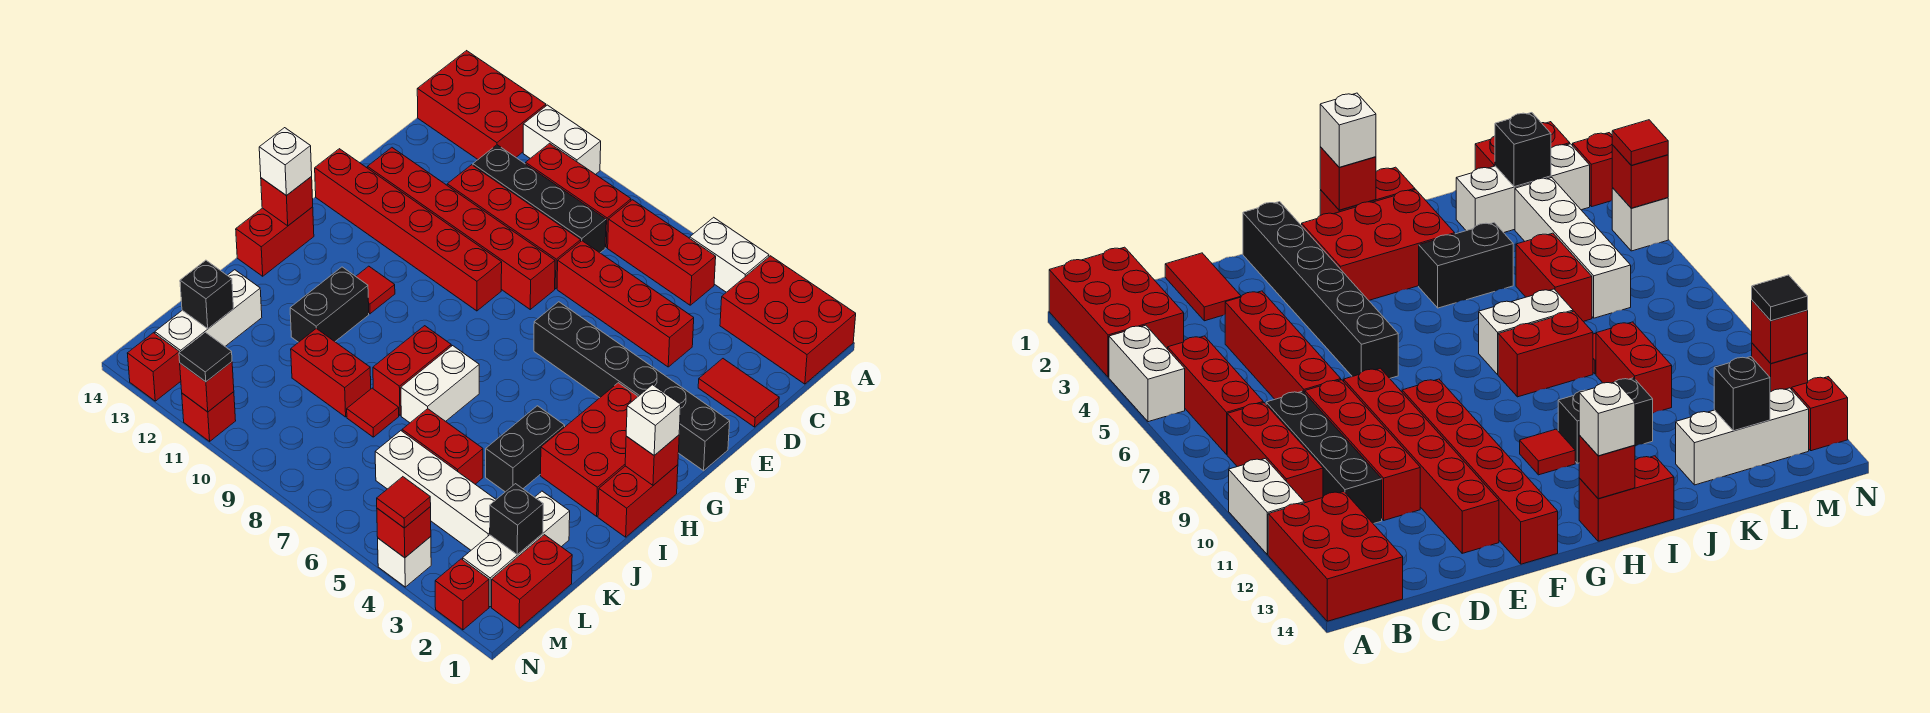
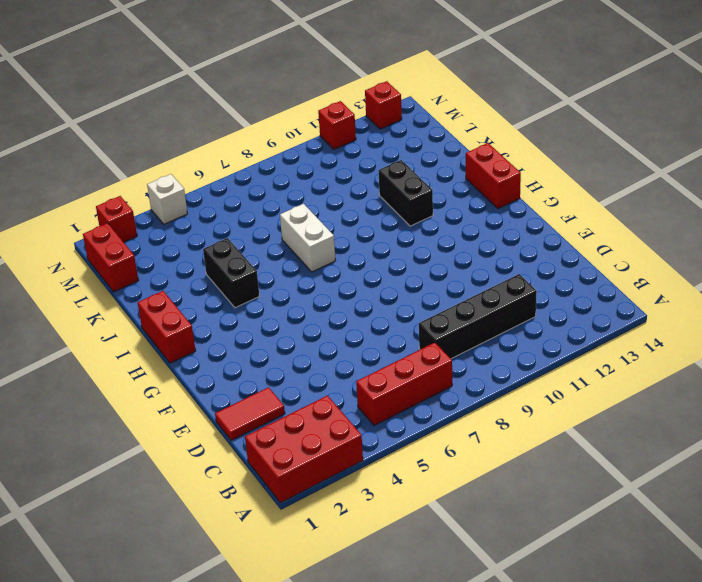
none -> white 1x2 brick [690,217,769,292]
none -> white 1x2 brick [523,105,601,175]
none -> red 2x3 brick [417,51,546,159]
none -> red 1x3 brick [526,143,631,248]

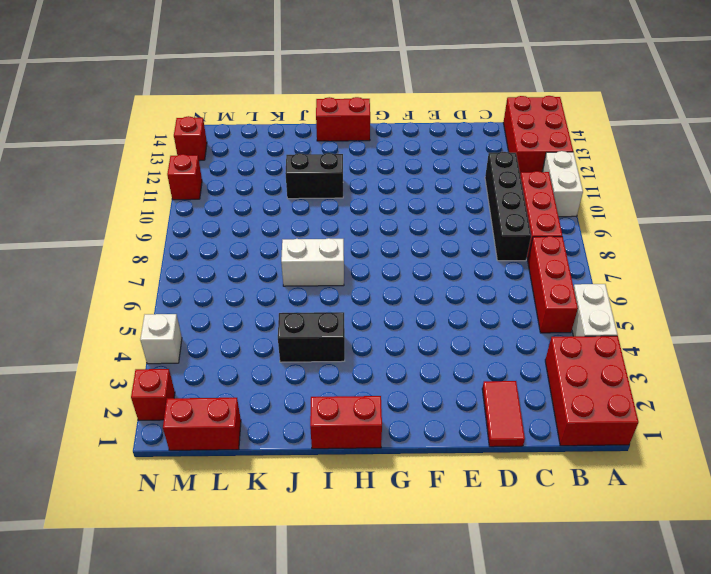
none -> red 1x4 brick [557,241,694,367]
none -> red 1x4 brick [447,165,581,289]
none -> red 1x6 brick [367,148,555,309]
none -> black 1x6 brick [534,302,730,471]

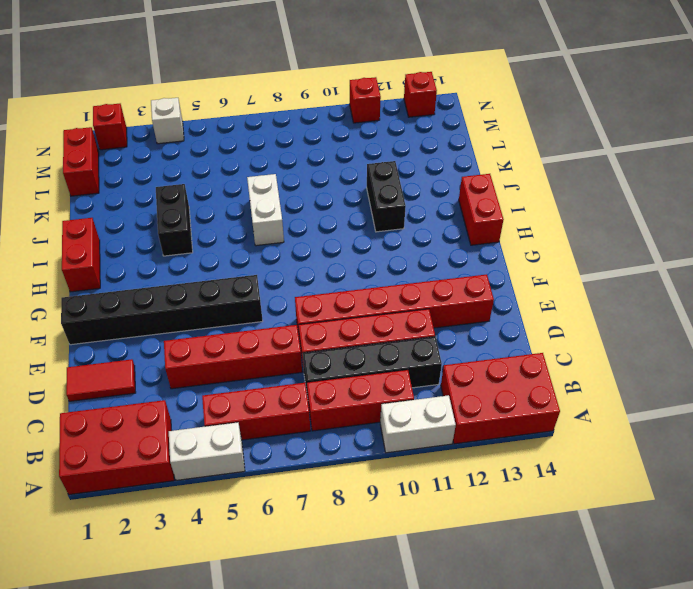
none -> red 1x6 brick [315,149,502,311]
none -> red 2x3 brick [541,383,638,516]
none -> red 1x1 tile [356,266,395,314]
none -> red 1x2 brick [373,326,451,415]

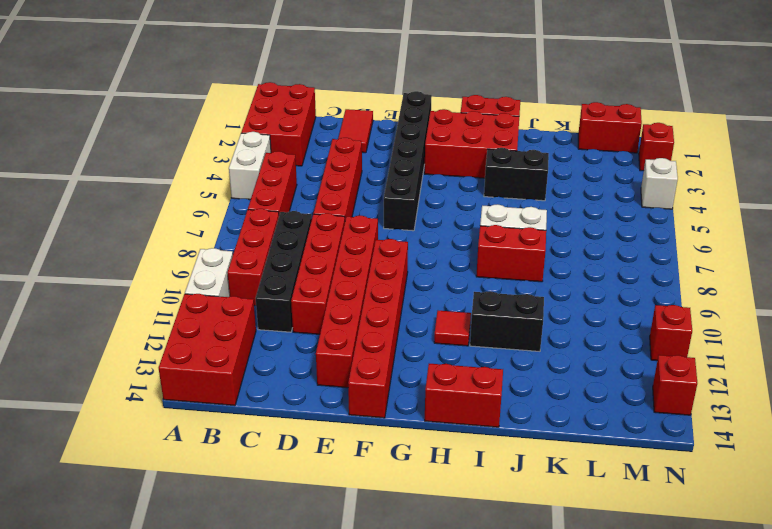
none -> white 1x3 brick [463,491,570,607]
none -> red 1x2 brick [402,409,483,484]
none -> red 1x1 tile [347,388,399,437]
none -> red 1x2 brick [291,328,371,417]

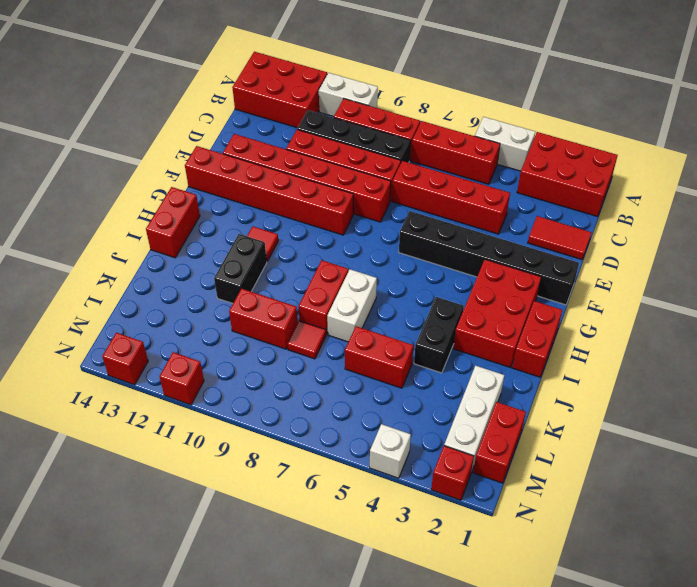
none -> white 1x3 brick [155,270,262,352]
none -> white 1x4 brick [375,431,496,550]
none -> red 1x1 brick [625,435,679,485]
none -> red 1x1 brick [261,177,313,226]

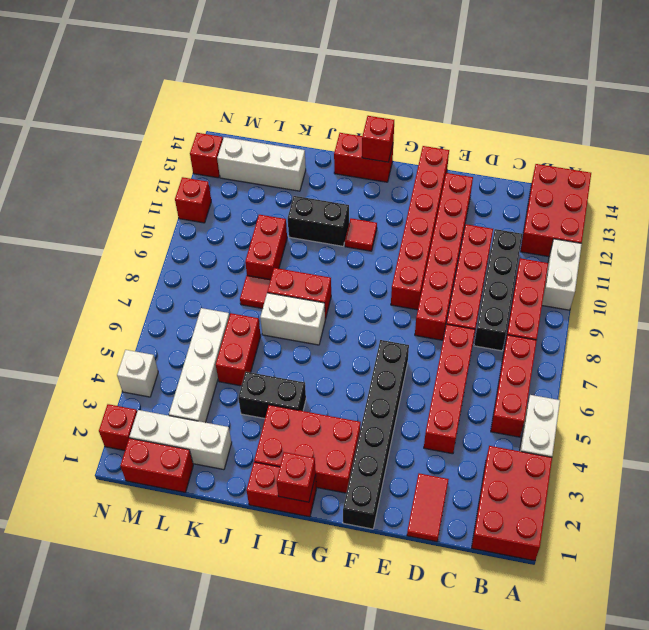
none -> black 1x1 brick [490,484,543,555]
none -> black 1x1 brick [180,260,233,329]
none -> red 1x1 brick [377,507,431,558]
none -> red 1x1 brick [180,362,234,412]

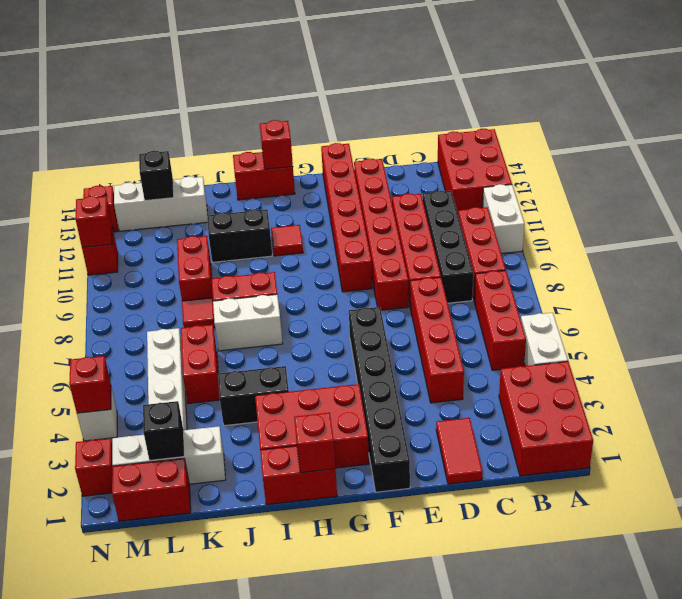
none -> white 1x1 brick [626,385,681,455]
none -> white 1x1 brick [259,128,312,196]
none -> red 1x1 tile [377,477,431,528]
none -> black 1x1 tile [179,332,232,382]

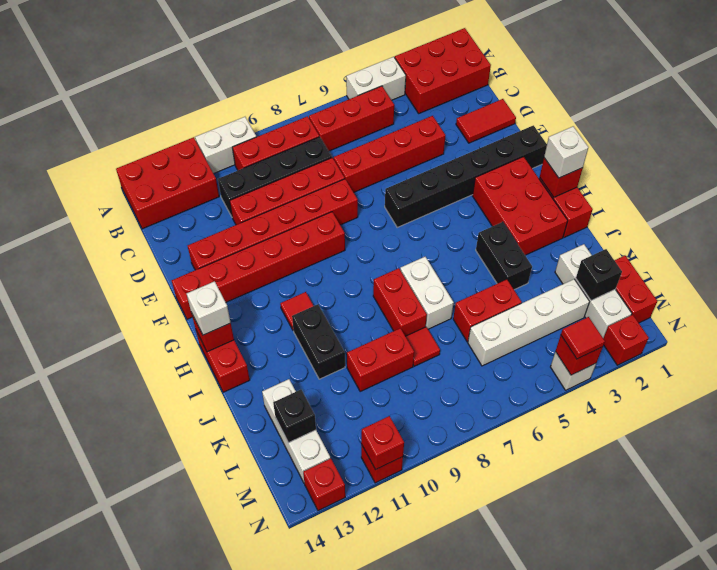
none -> black 1x1 tile [179,332,232,382]

